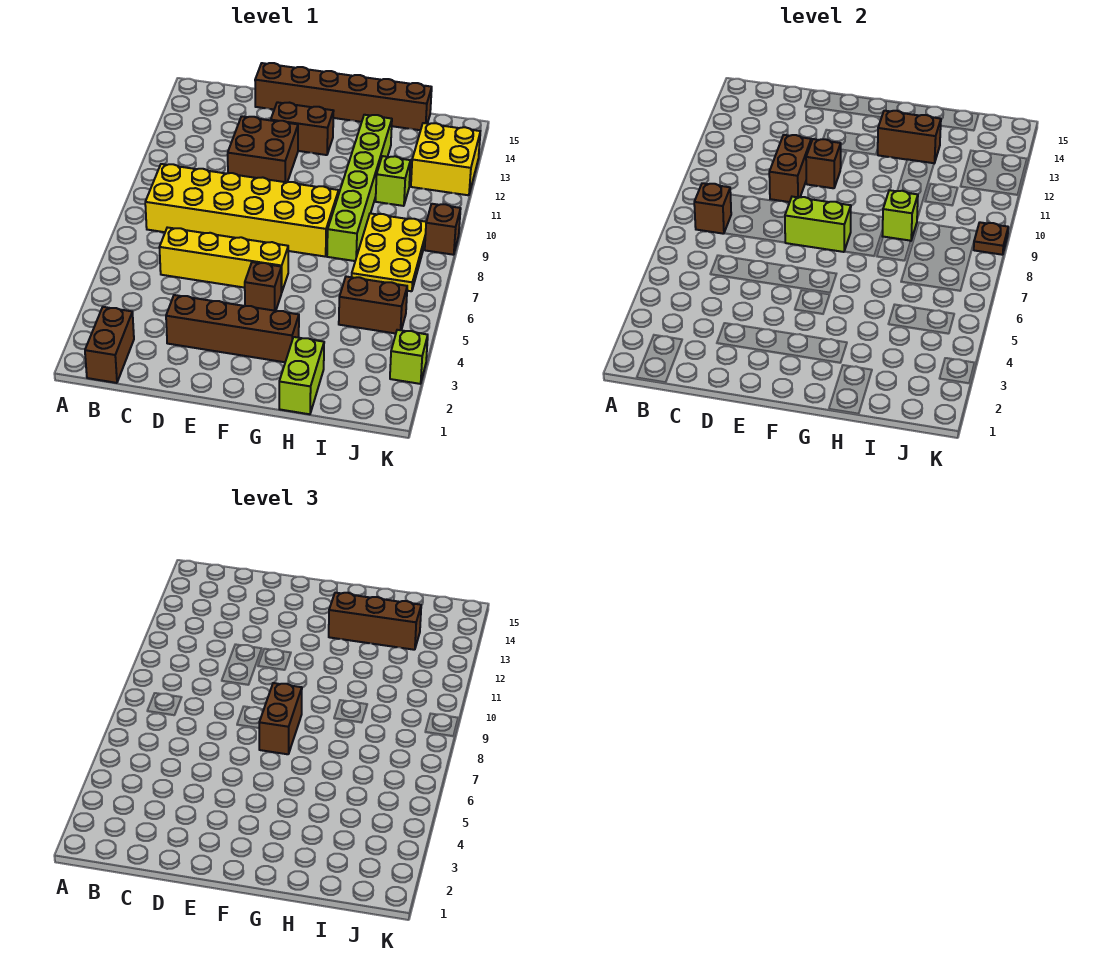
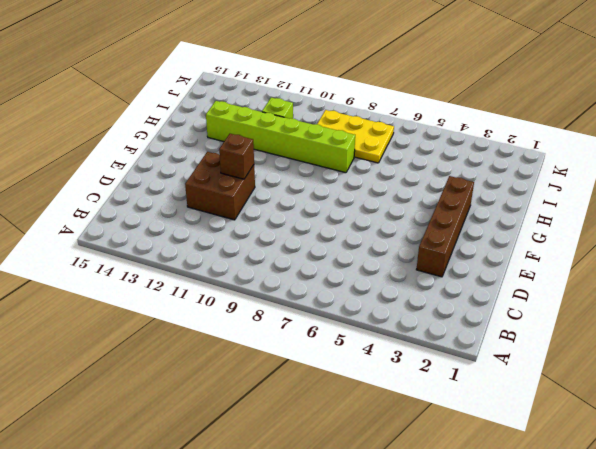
none -> brown 1x2 brick [85,307,134,383]
none -> yellow 2x6 brick [145,164,339,256]
none -> yellow 1x4 brick [159,227,288,293]

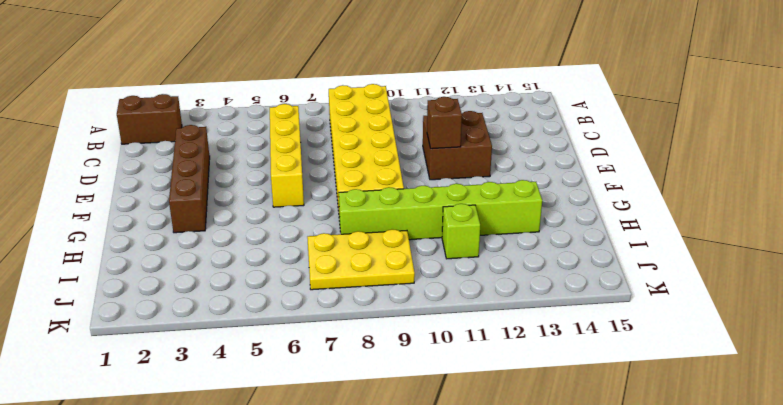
none -> brown 1x6 brick [255,63,432,130]
none -> brown 1x2 brick [271,102,334,155]
none -> brown 1x1 brick [245,262,281,311]

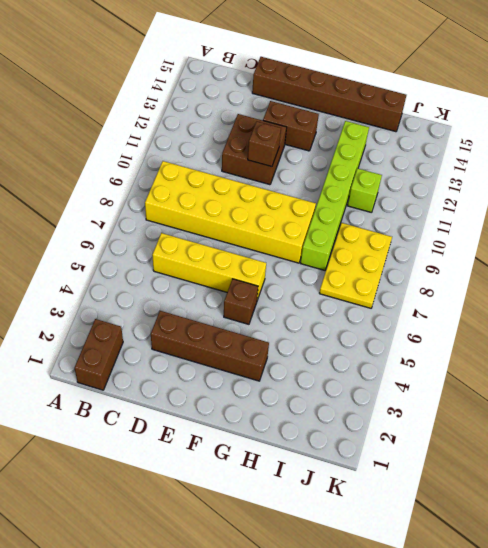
none -> lime 1x2 brick [279,337,324,414]
none -> brown 1x2 brick [339,277,407,333]
none -> yellow 2x2 brick [411,123,480,195]

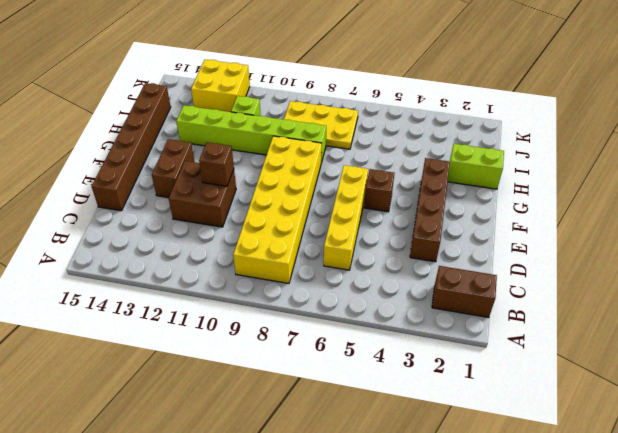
none -> brown 1x2 brick [339,277,407,333]
none -> lime 1x1 brick [390,330,428,384]
none -> brown 1x1 brick [425,204,461,255]

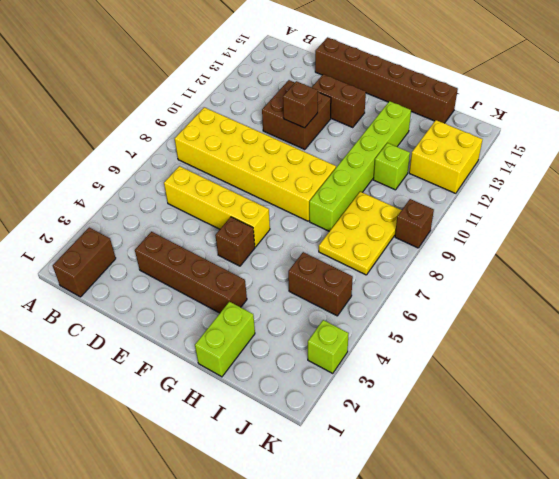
none -> brown 1x1 brick [694,183,731,234]
none -> brown 1x2 brick [769,135,811,202]
none -> lime 1x2 brick [785,197,851,252]

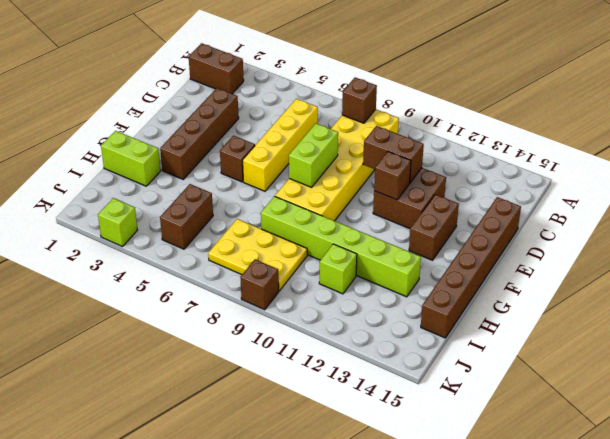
none -> yellow 2x2 brick [411,123,480,195]
none -> brown 1x2 brick [878,111,941,163]
none -> lime 1x1 brick [882,190,918,241]

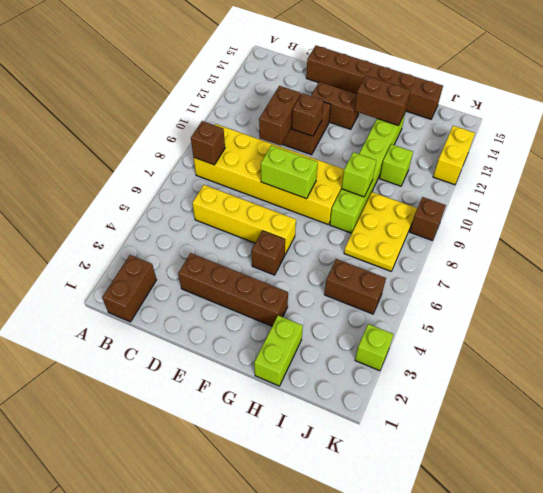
yellow 1x2 brick [433,126,475,185] -> yellow 2x2 brick [411,123,480,195]
none -> brown 1x1 plate [974,222,1008,255]
none -> brown 1x2 brick [259,683,302,754]
none -> brown 1x3 brick [329,593,421,650]

